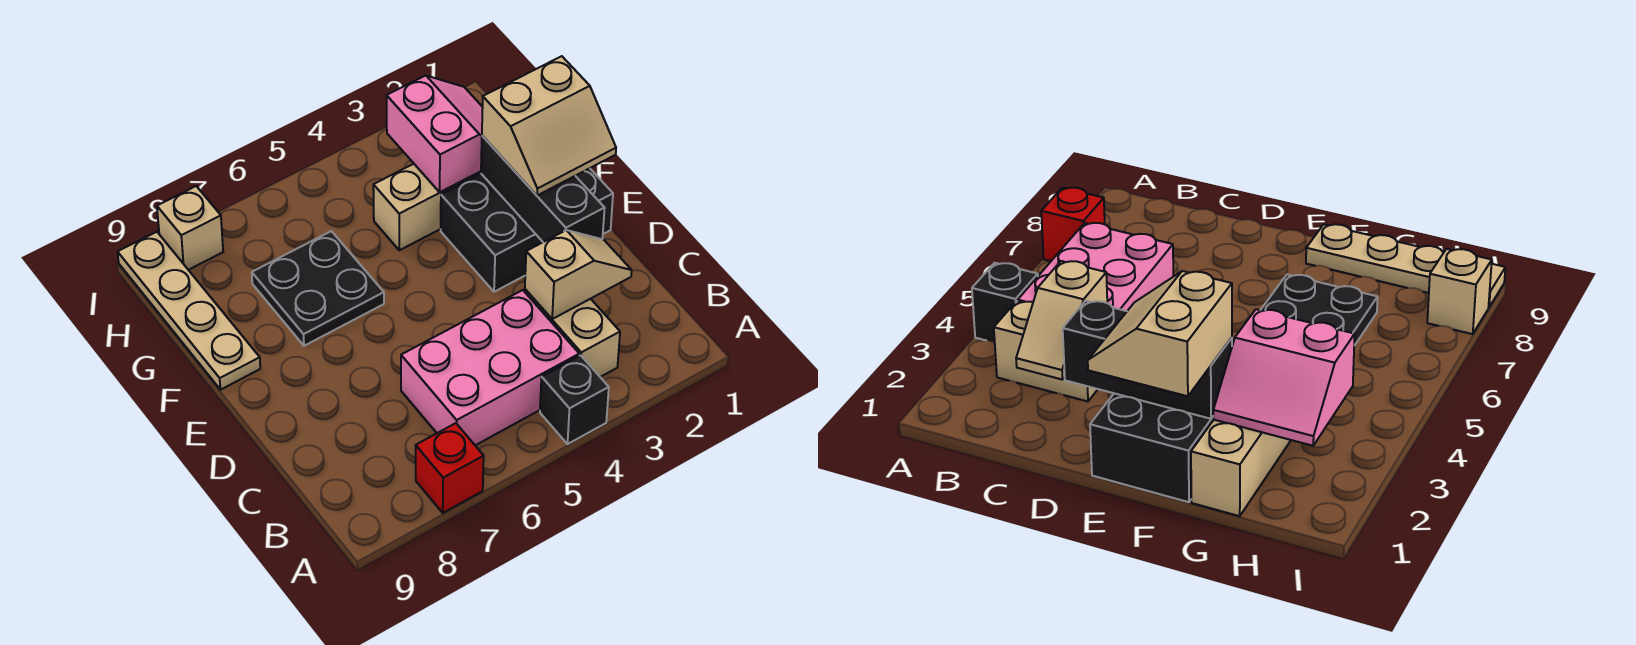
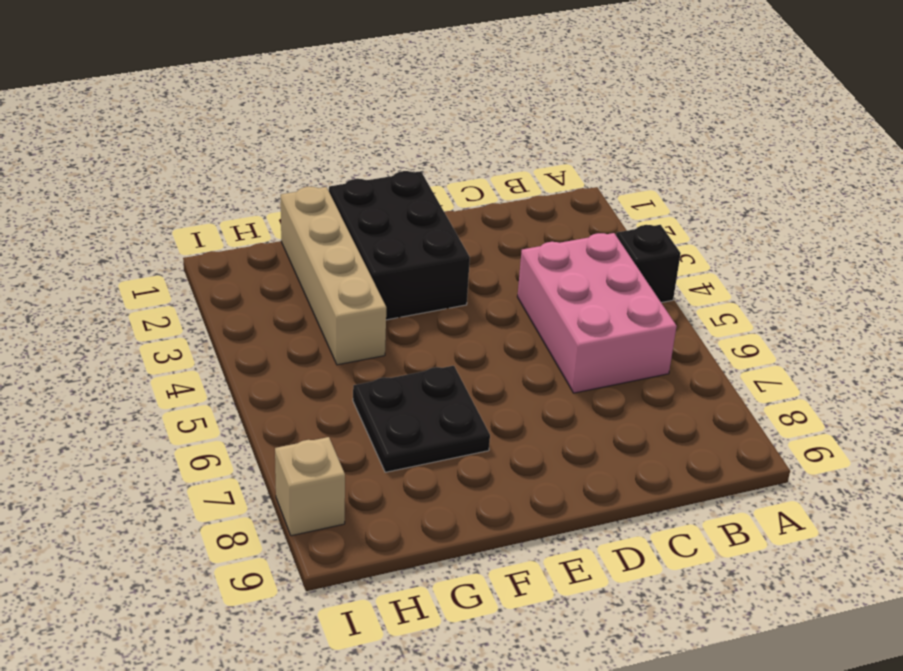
none -> red 1x1 brick [416,423,484,513]
none -> tan 1x2 brick [525,289,620,377]
none -> tan 1x4 plate [118,232,260,390]

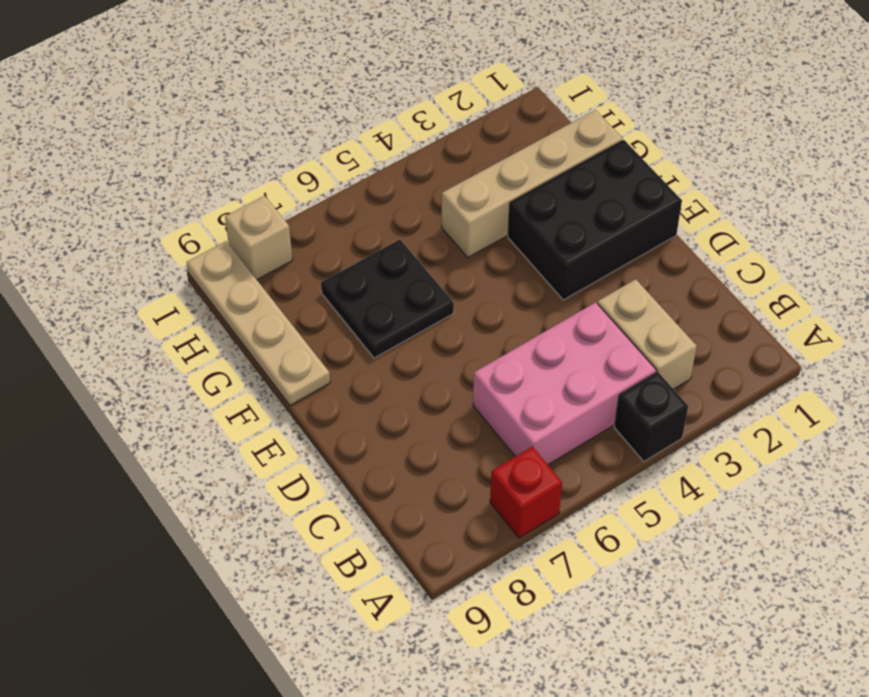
none -> tan 1x2 slope [525,230,632,319]
none -> black 1x3 brick [481,136,605,242]
none -> pink 2x2 slope [387,76,483,192]

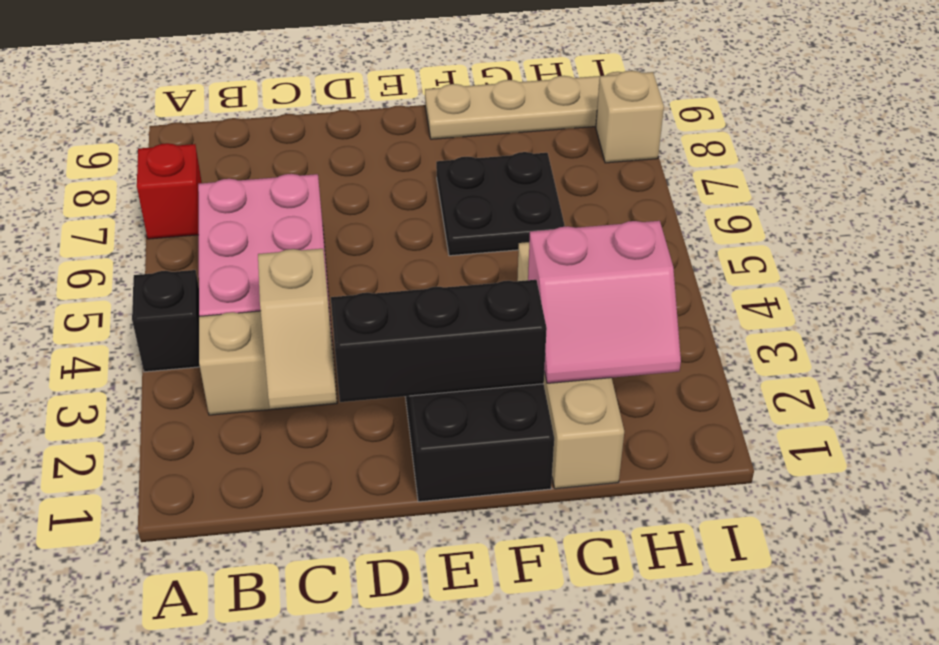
none -> tan 2x2 slope [482,56,616,196]

